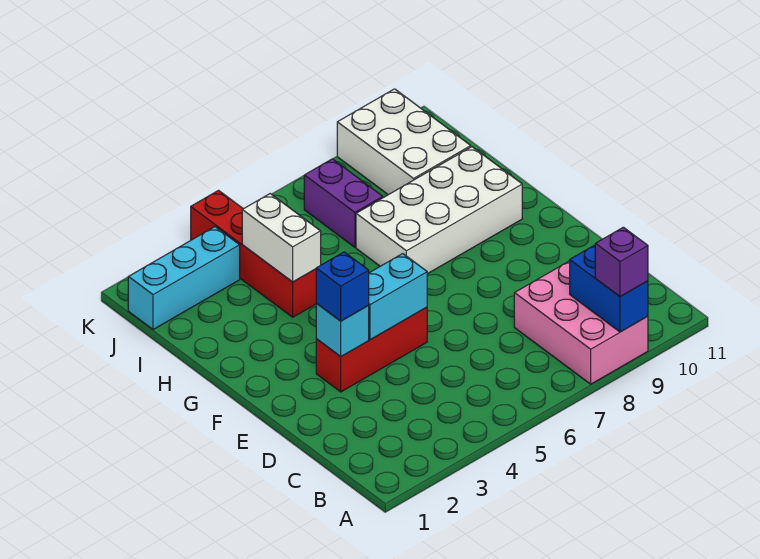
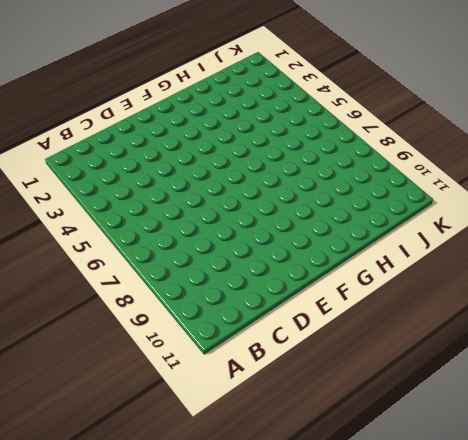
none -> pink 2x3 brick [514,261,648,384]
none -> red 1x3 brick [316,307,427,392]
none -> white 2x4 brick [356,147,522,274]

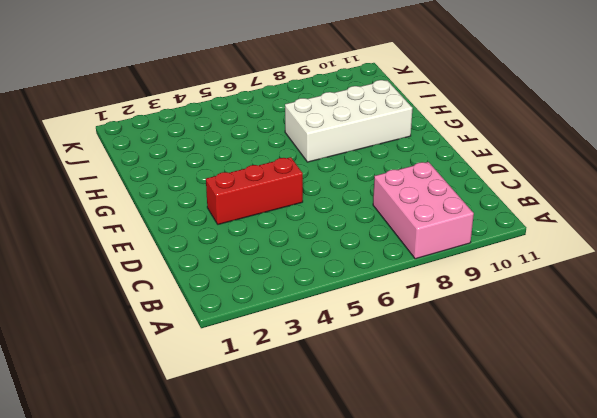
none -> red 1x4 brick [191,191,316,317]
none -> purple 1x2 brick [304,159,383,247]
none -> white 2x3 brick [337,89,471,195]

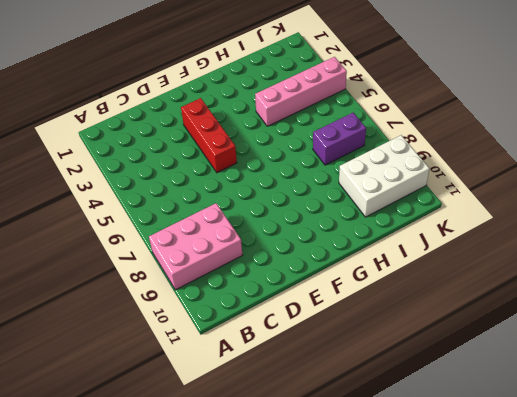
pink 1x4 brick [255,57,347,126] -> red 1x4 brick [191,191,316,317]
none -> white 2x4 brick [356,147,522,274]
none -> cyan 1x3 brick [128,227,240,330]
none -> blue 1x2 brick [570,245,648,332]

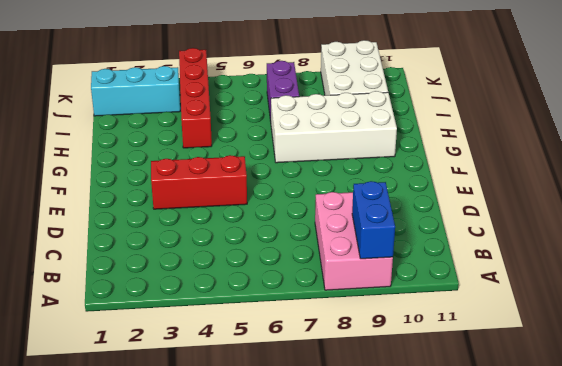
none -> cyan 1x1 brick [316,303,369,357]
none -> cyan 1x2 brick [368,254,427,340]
none -> white 1x2 brick [242,194,321,282]

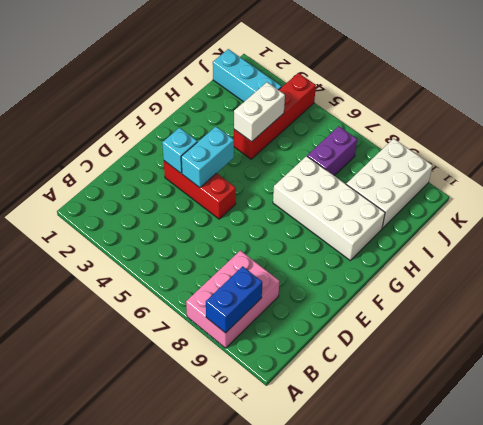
cyan 1x2 brick [181,127,234,188] -> cyan 1x2 brick turned to [368,254,427,340]
none -> purple 1x1 brick [595,227,648,297]
none -> blue 1x1 brick [316,252,369,321]

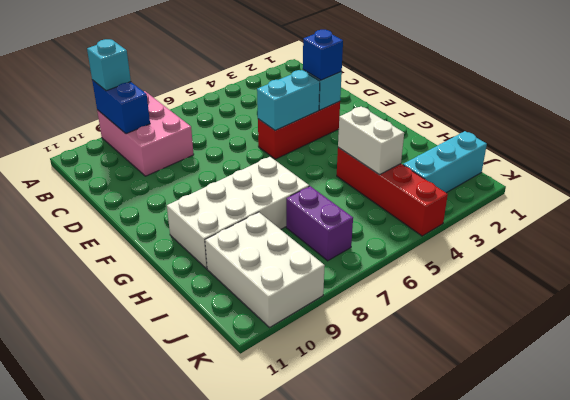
cyan 1x1 brick [87,39,131,91] -> purple 1x1 brick [595,227,648,297]

